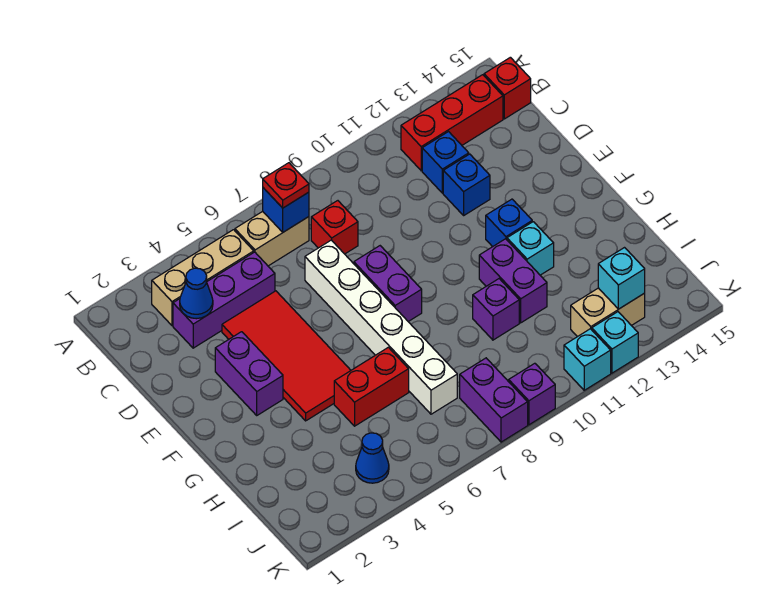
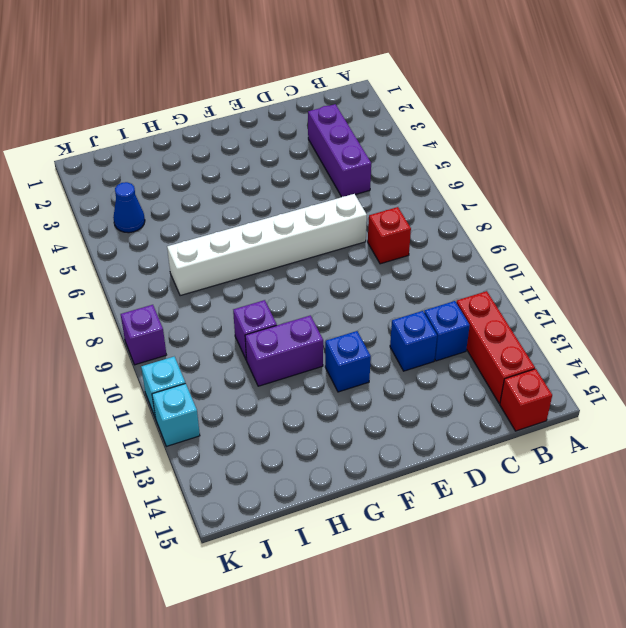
none -> tan 1x3 brick [152,230,254,326]
none -> tan 1x2 brick [235,211,309,266]
none -> red 2x4 tile [222,291,351,421]

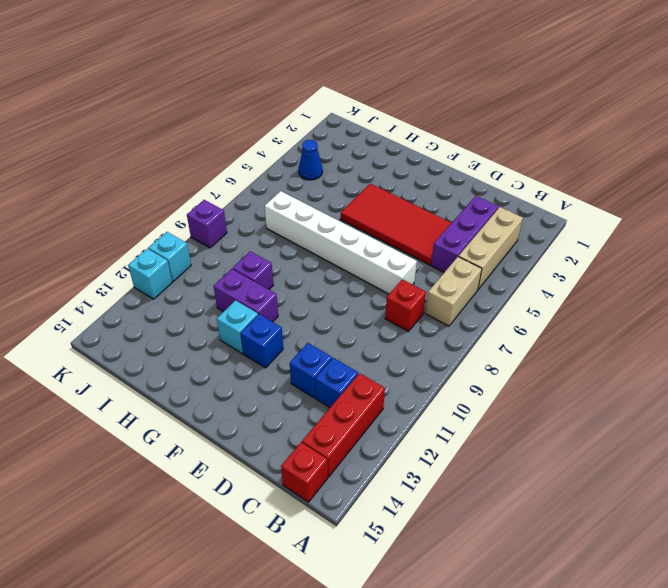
none -> purple 1x2 brick [215,332,283,415]
none -> purple 1x2 brick [354,246,422,322]
none -> red 1x2 brick [334,347,409,426]

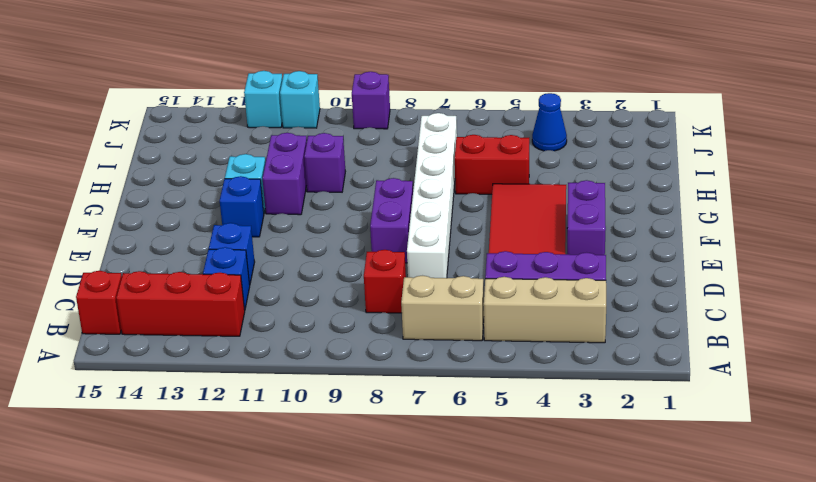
none -> purple 1x2 brick [460,358,528,442]
none -> tan 1x2 brick [571,288,645,337]
none -> blue 1x1 brick [263,188,309,232]

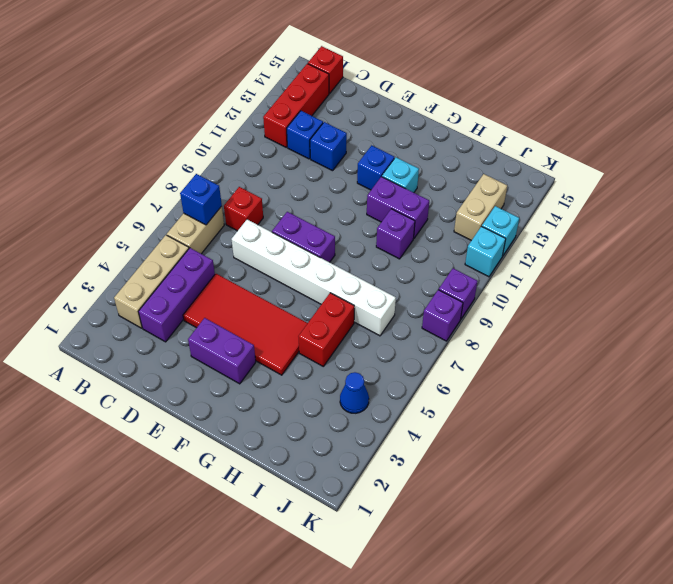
purple 1x1 brick [422,290,463,341] -> purple 1x2 brick [460,358,528,442]
none -> blue 1x1 cone [180,268,213,319]
none -> cyan 1x1 brick [598,248,645,309]
none -> red 1x1 plate [263,163,309,208]

